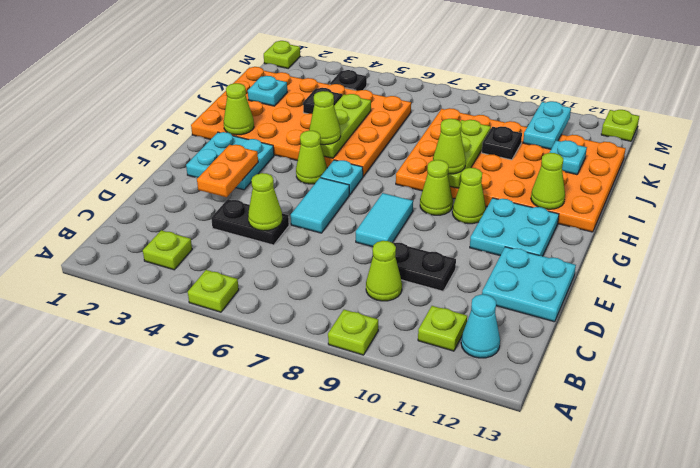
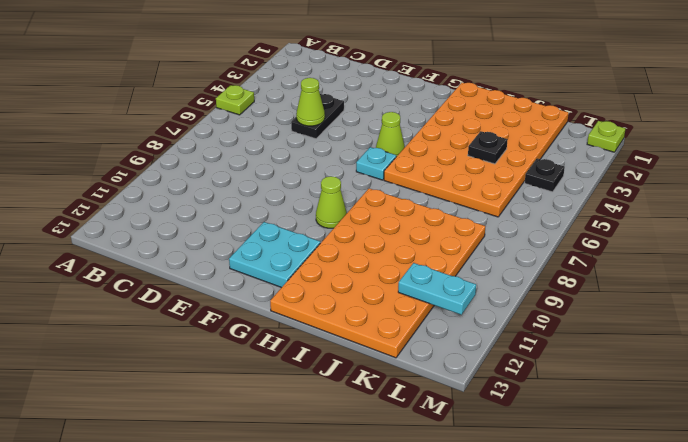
none -> lime 1x1 plate [328,310,378,355]
none -> lime 1x1 plate [143,230,192,270]
none -> lime 1x1 plate [418,306,467,351]
none -> cyan 1x1 cone [461,294,500,358]

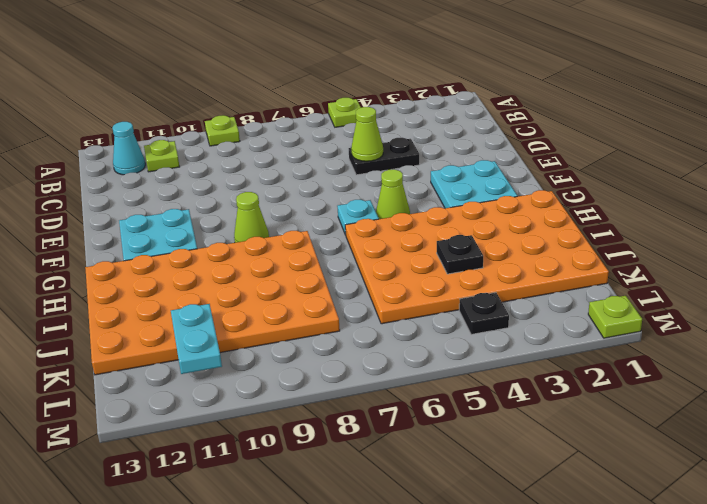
none -> lime 1x1 plate [143,230,192,270]
none -> lime 1x1 cone [366,241,402,301]
none -> black 1x2 plate [391,242,456,291]
none -> cyan 2x2 plate [482,247,576,322]

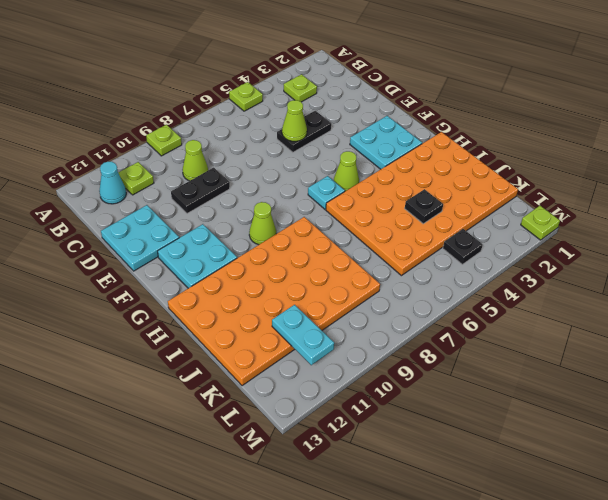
none -> cyan 1x2 tile [291,178,349,233]
none -> cyan 1x2 tile [356,193,413,247]
none -> lime 1x1 cone [452,168,486,224]
none -> lime 1x1 plate [601,110,639,141]

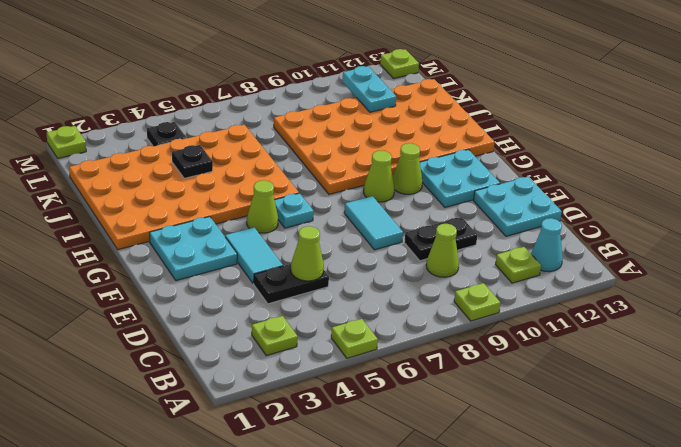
cyan 1x2 tile [225,227,283,283] -> cyan 1x2 tile moved to [291,178,349,233]
none -> orange 1x2 plate [197,145,258,197]
none -> lime 1x1 cone [224,83,254,135]
none -> lime 1x3 plate [321,94,371,158]
none -> lime 1x3 plate [448,120,491,188]

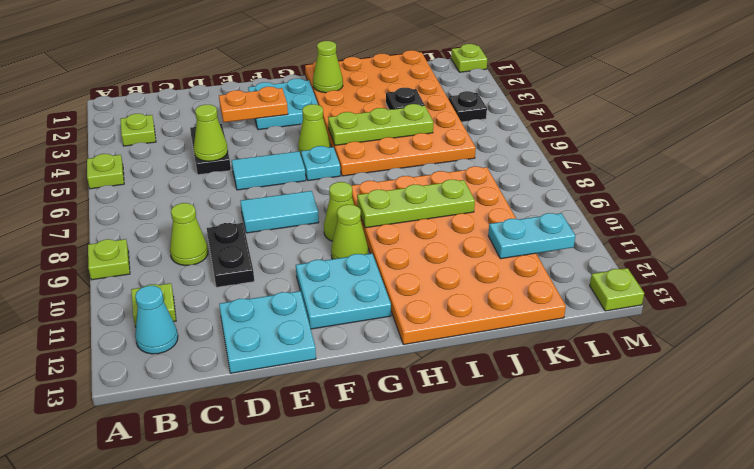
none -> lime 1x1 cone [531,153,565,209]
none -> cyan 1x1 plate [248,76,287,106]
none -> black 1x1 plate [482,127,522,160]
none -> cyan 1x1 plate [549,140,587,175]

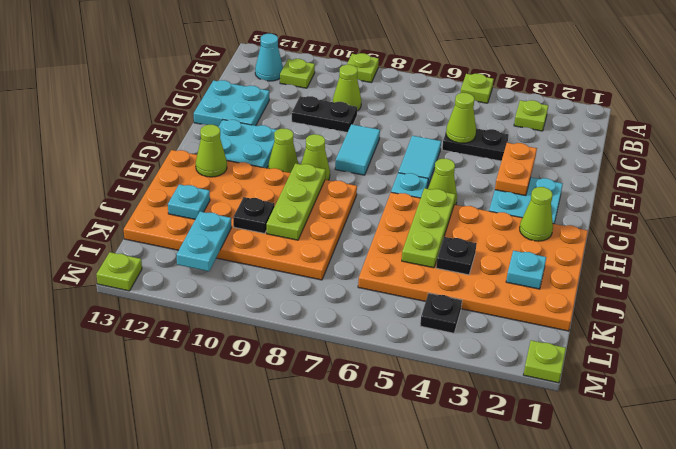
none -> lime 1x1 cone [309,91,341,145]
none -> lime 1x1 cone [433,119,466,174]

